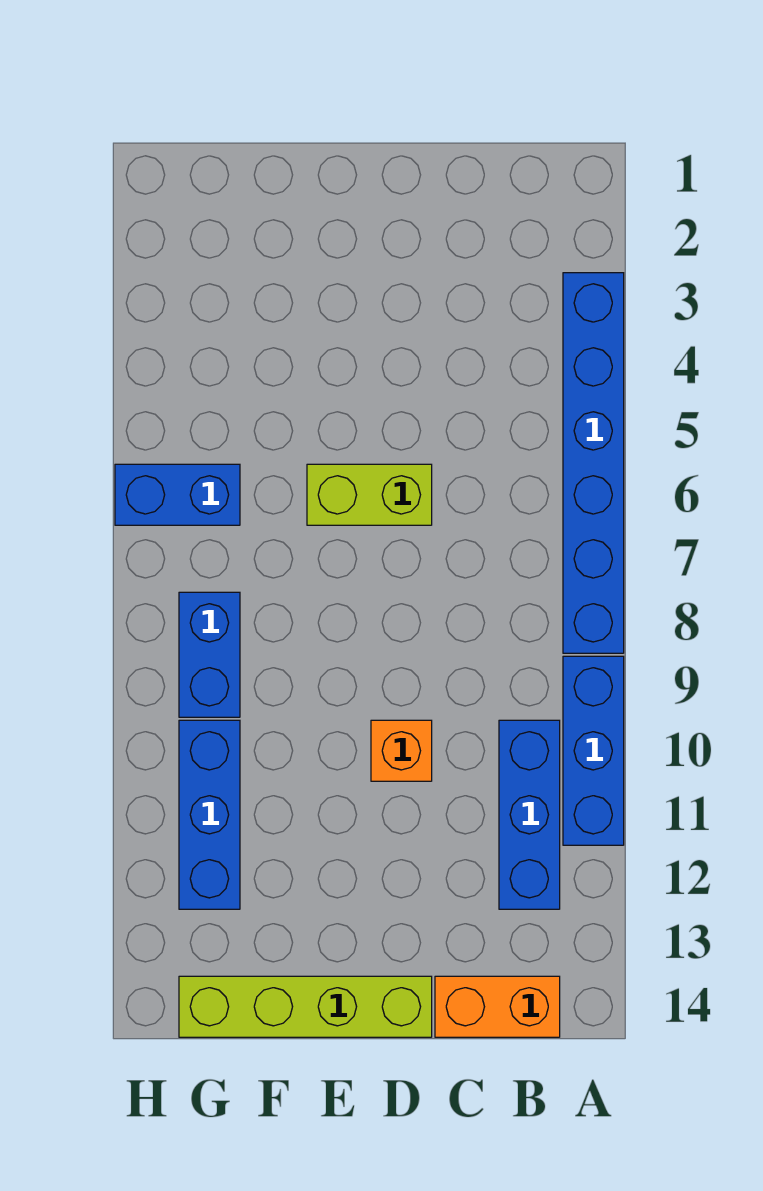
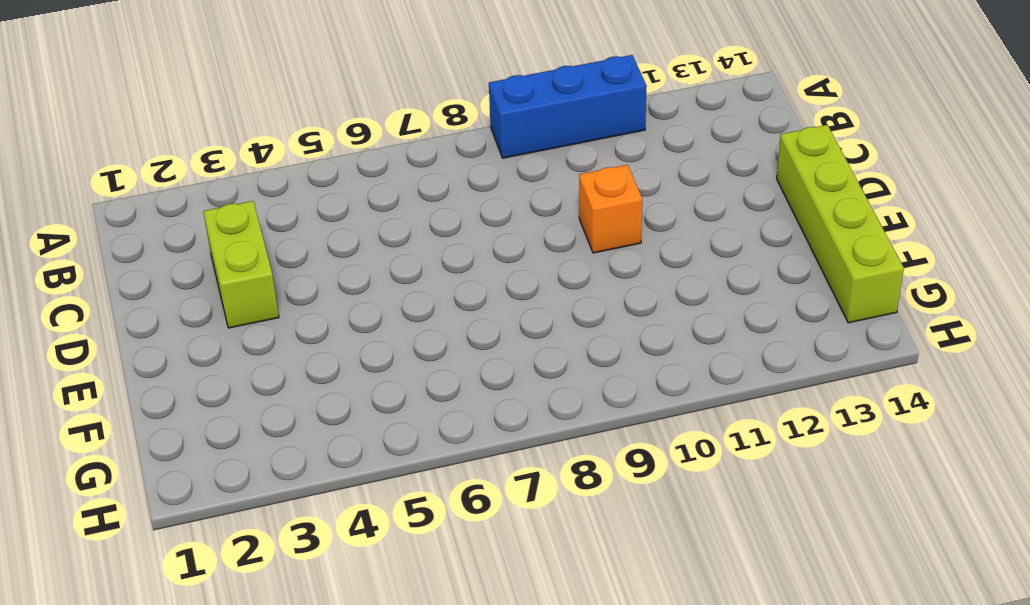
lime 1x2 brick [203,201,279,328] -> lime 1x2 brick moved to [307,464,432,525]
none -> blue 1x6 brick [563,273,624,653]
none -> blue 1x3 brick [499,720,560,909]

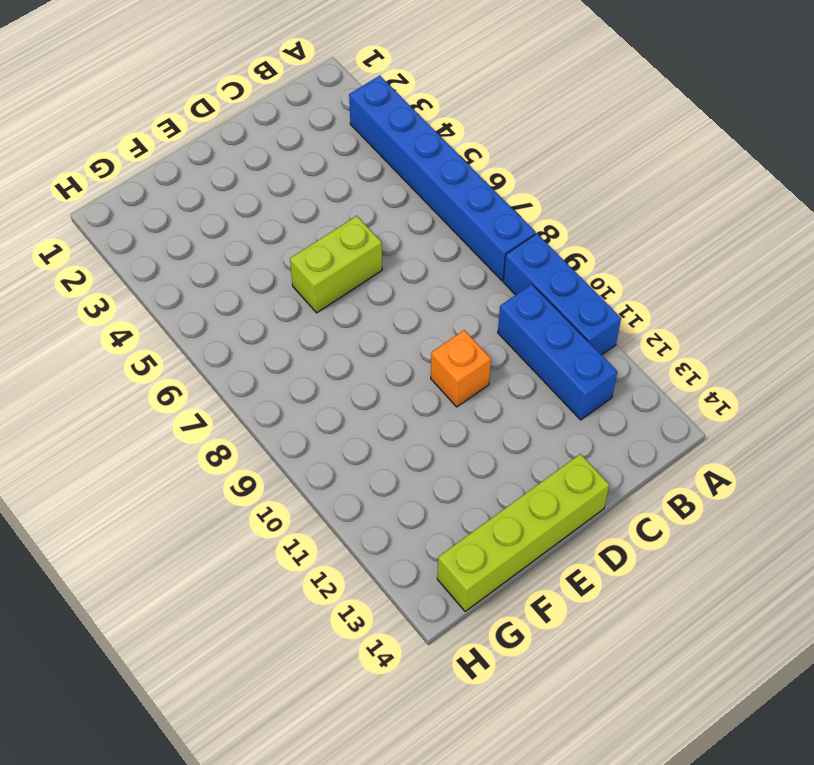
none -> orange 1x2 brick [435,976,560,1037]
none -> blue 1x2 brick [115,464,240,525]

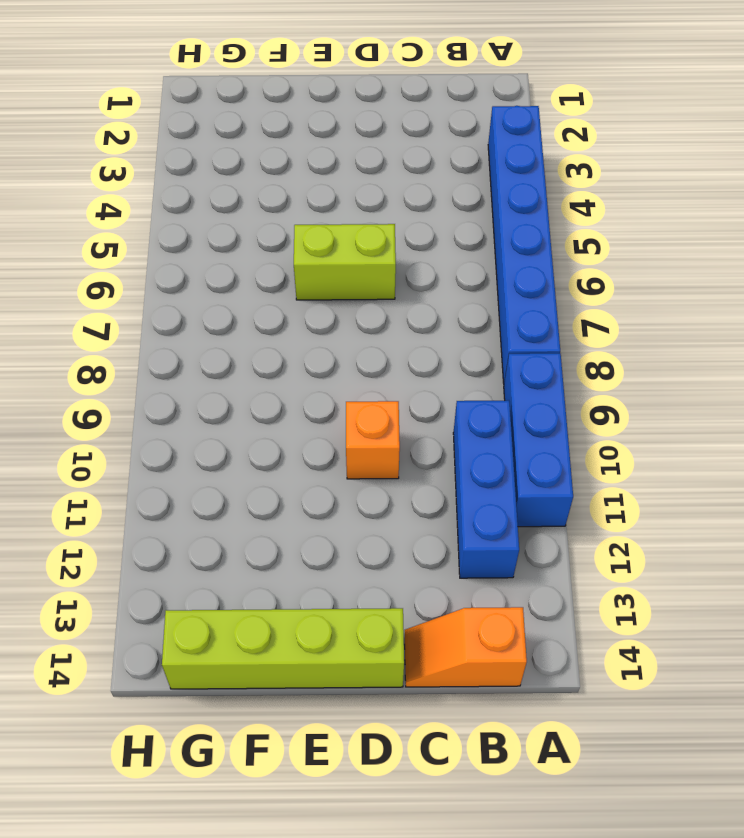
orange 1x2 slope [405,607,527,687] -> orange 1x2 brick [435,976,560,1037]
none -> blue 1x2 brick [115,464,240,525]
none -> blue 1x2 brick [179,592,240,717]

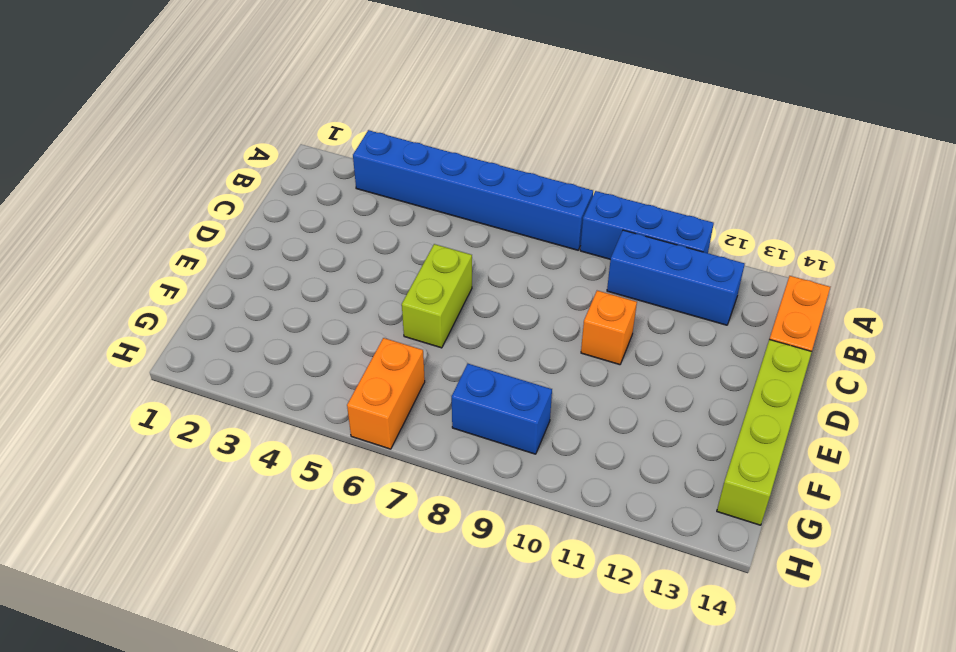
orange 1x2 brick [347,338,425,449] -> blue 1x2 brick [115,464,240,525]
none -> blue 1x3 brick [179,720,240,909]

